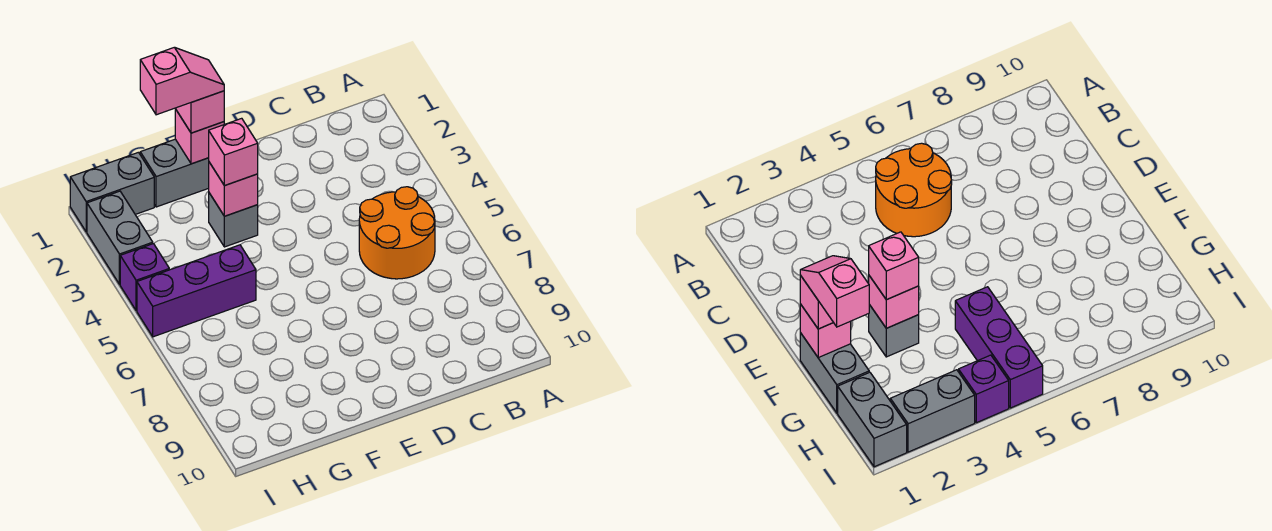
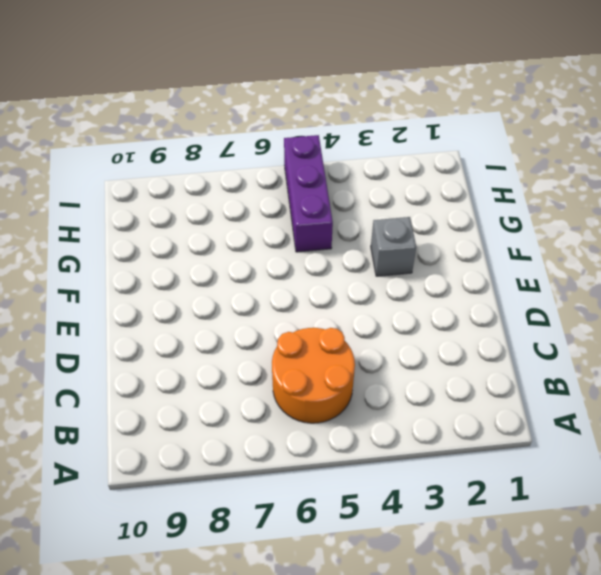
none -> grey 1x2 brick [140,139,209,207]
none -> grey 1x2 brick [70,152,154,232]
none -> grey 1x2 brick [87,191,153,284]

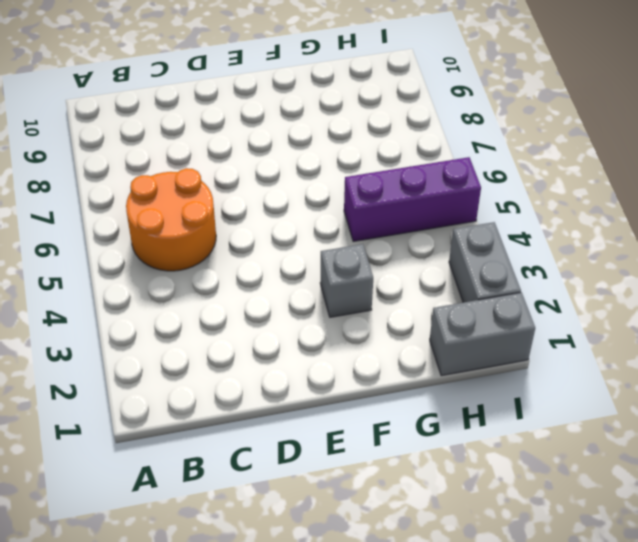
none -> grey 1x2 brick [140,139,209,207]
none -> purple 1x1 brick [120,244,169,311]
none -> pink 1x1 brick [175,109,224,164]

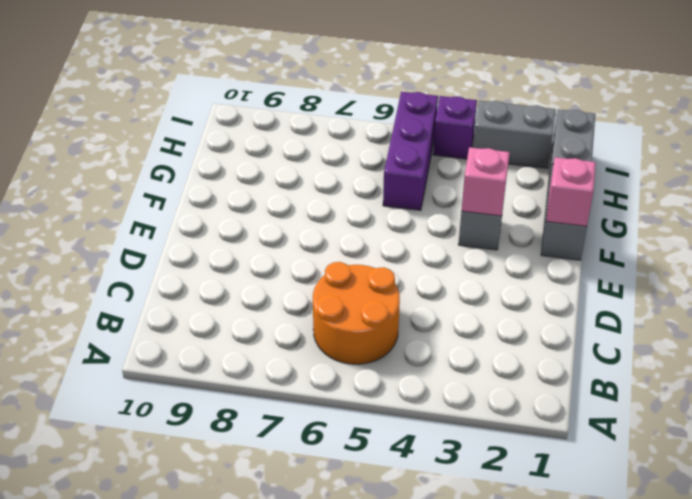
none -> pink 1x1 brick [175,91,224,133]
none -> pink 1x1 brick [209,118,258,186]
none -> pink 1x2 slope [140,47,224,115]

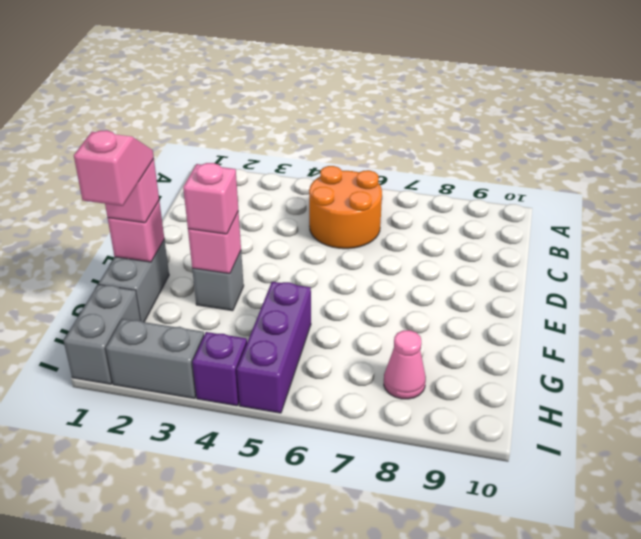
pink 1x1 cone [384,330,426,399] -> none

